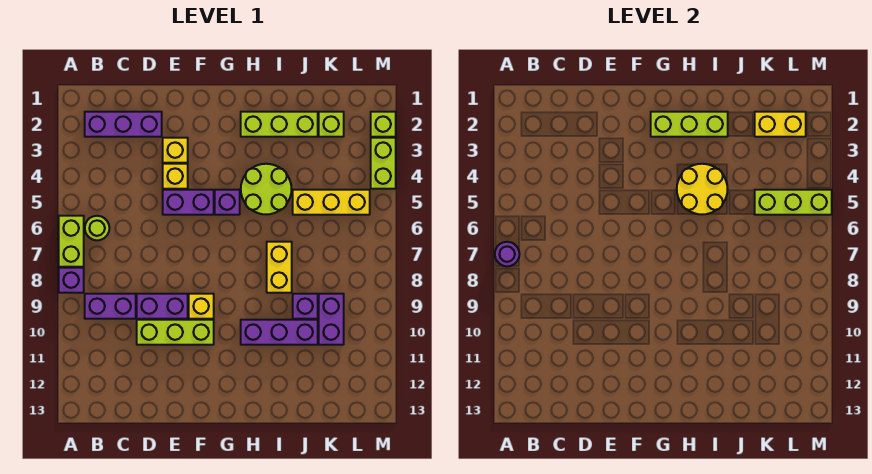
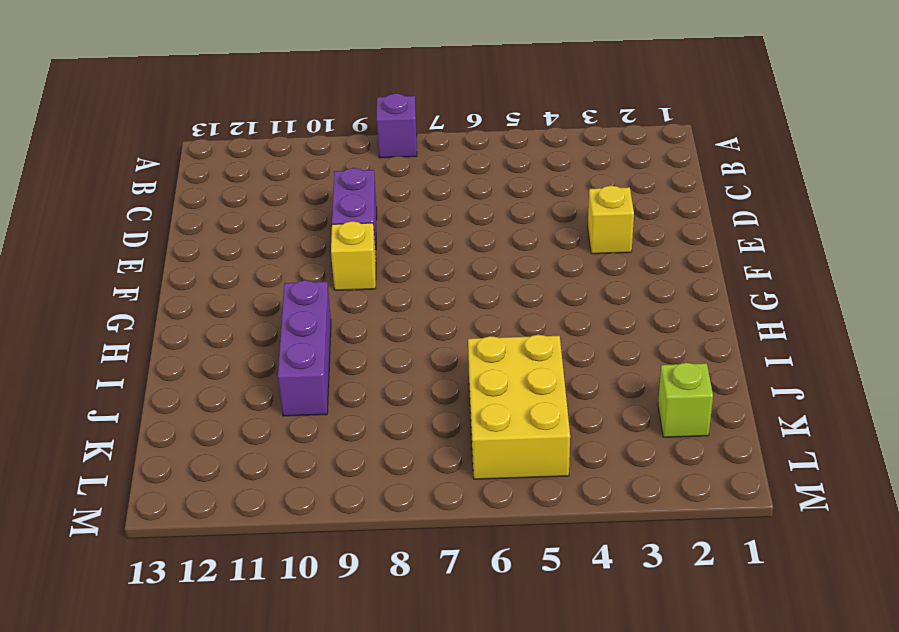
yellow 2x3 brick [468,335,570,479] -> yellow 1x3 brick [293,190,370,215]
none -> lime 1x2 brick [59,216,84,267]
none -> purple 1x3 brick [85,112,162,137]
none -> lime 1x1 round brick [85,216,109,240]

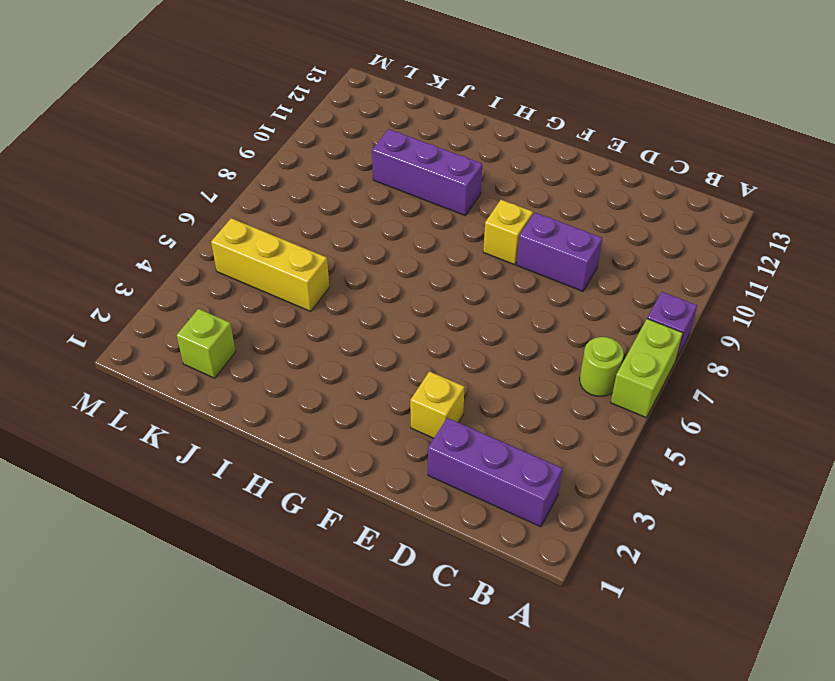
none -> purple 1x2 brick [85,294,136,319]
none -> lime 1x3 brick [137,320,214,345]
none -> yellow 1x1 brick [163,164,188,189]

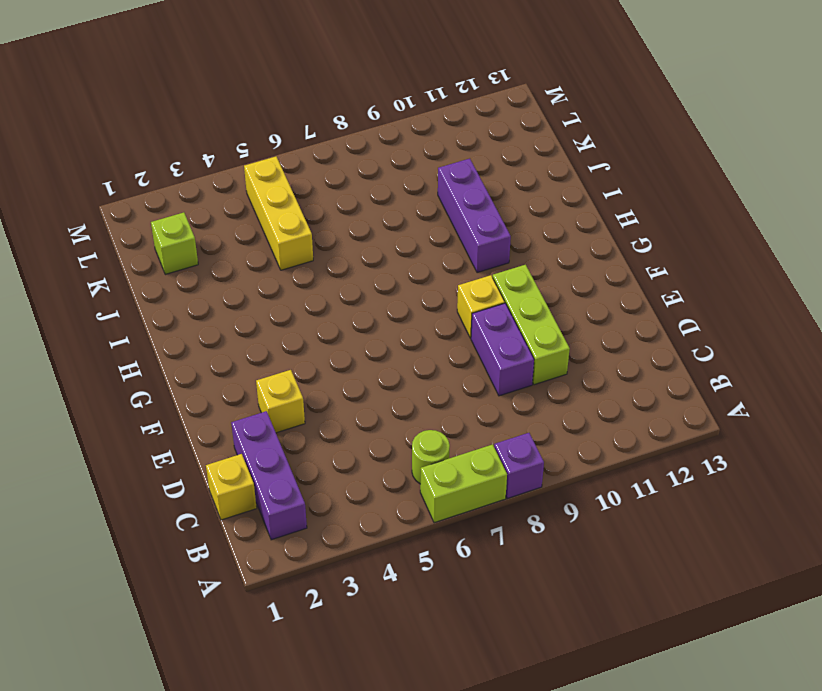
yellow 1x1 brick [206,454,257,520] -> yellow 1x1 brick moved to [163,164,188,189]
none -> purple 1x2 brick [85,294,136,319]
none -> purple 1x2 brick [163,190,214,215]
none -> purple 1x1 brick [215,190,240,215]

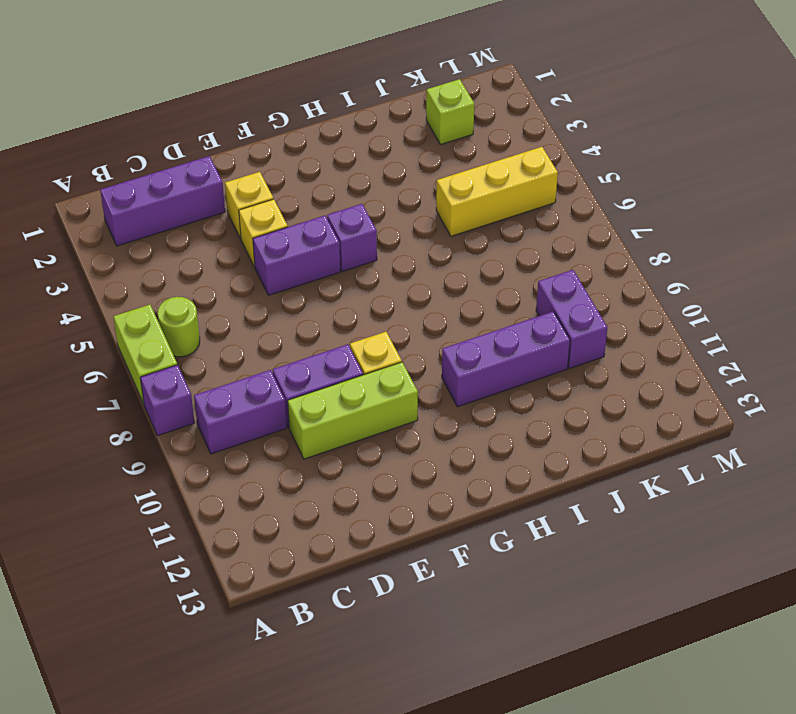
none -> lime 1x3 brick [241,112,318,137]
none -> lime 2x2 round brick [241,164,291,214]
none -> yellow 1x2 brick [267,242,292,293]

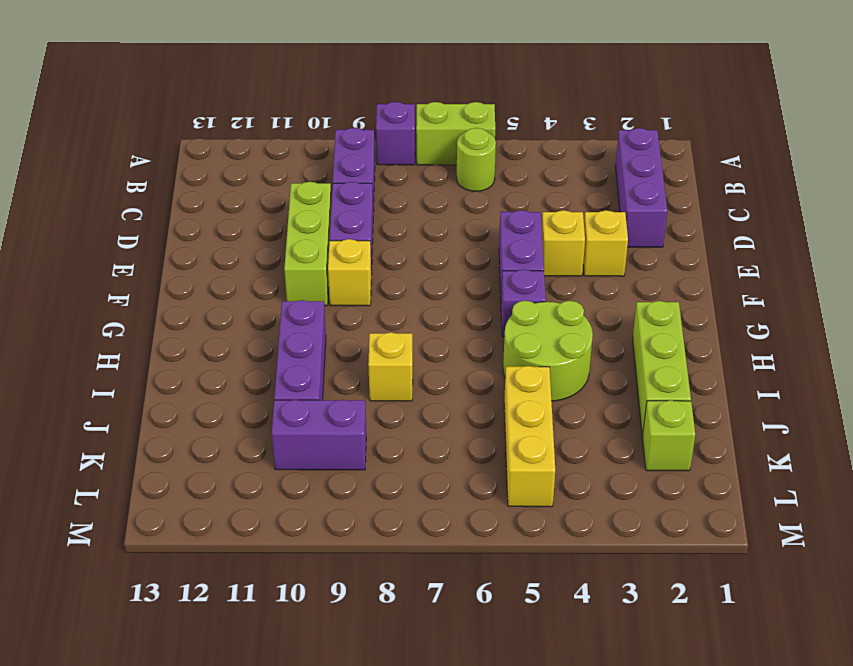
yellow 1x1 brick [368,332,413,401] -> yellow 1x2 brick [267,242,292,293]
none -> purple 1x1 brick [293,294,318,319]
none -> lime 1x1 brick [371,112,396,137]
none -> lime 1x2 brick [371,138,396,189]

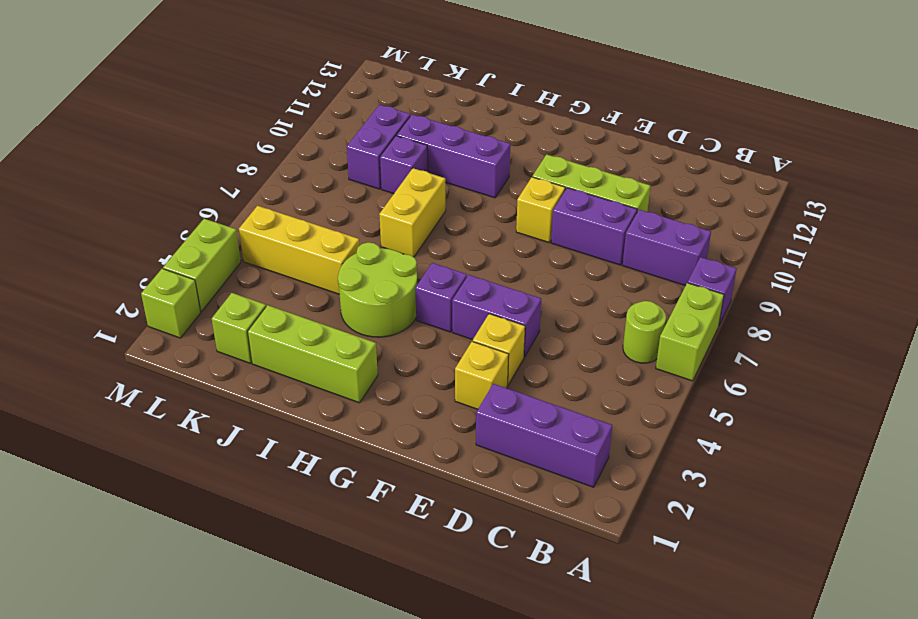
none -> purple 1x1 round brick [495,242,519,266]
none -> lime 1x3 brick [651,112,728,137]
none -> yellow 2x2 round brick [677,164,727,214]

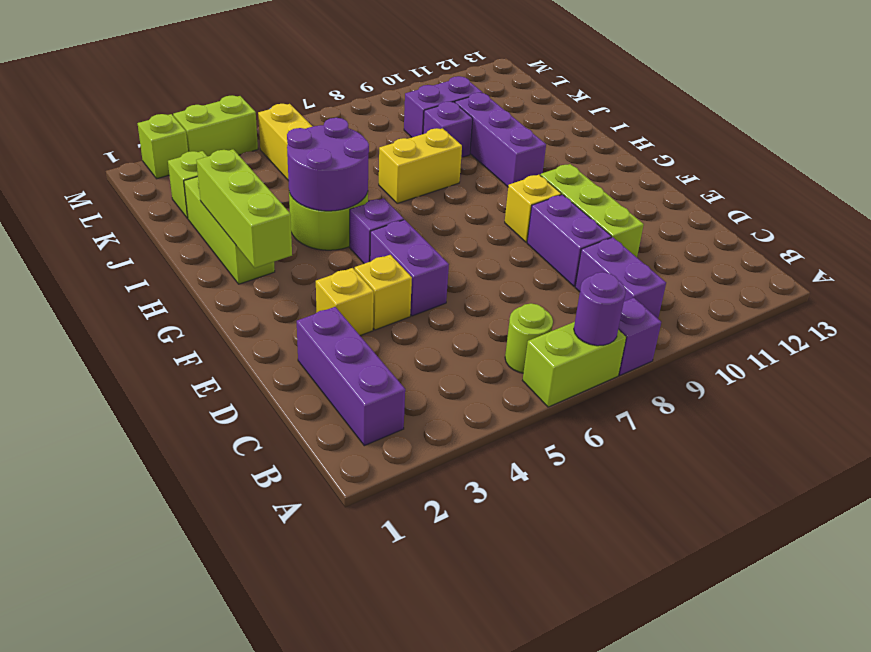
purple 2x2 round brick [287,118,369,211] -> yellow 2x2 round brick [677,164,727,214]
none -> yellow 1x2 brick [755,112,806,137]
none -> lime 1x3 brick [755,190,832,215]

